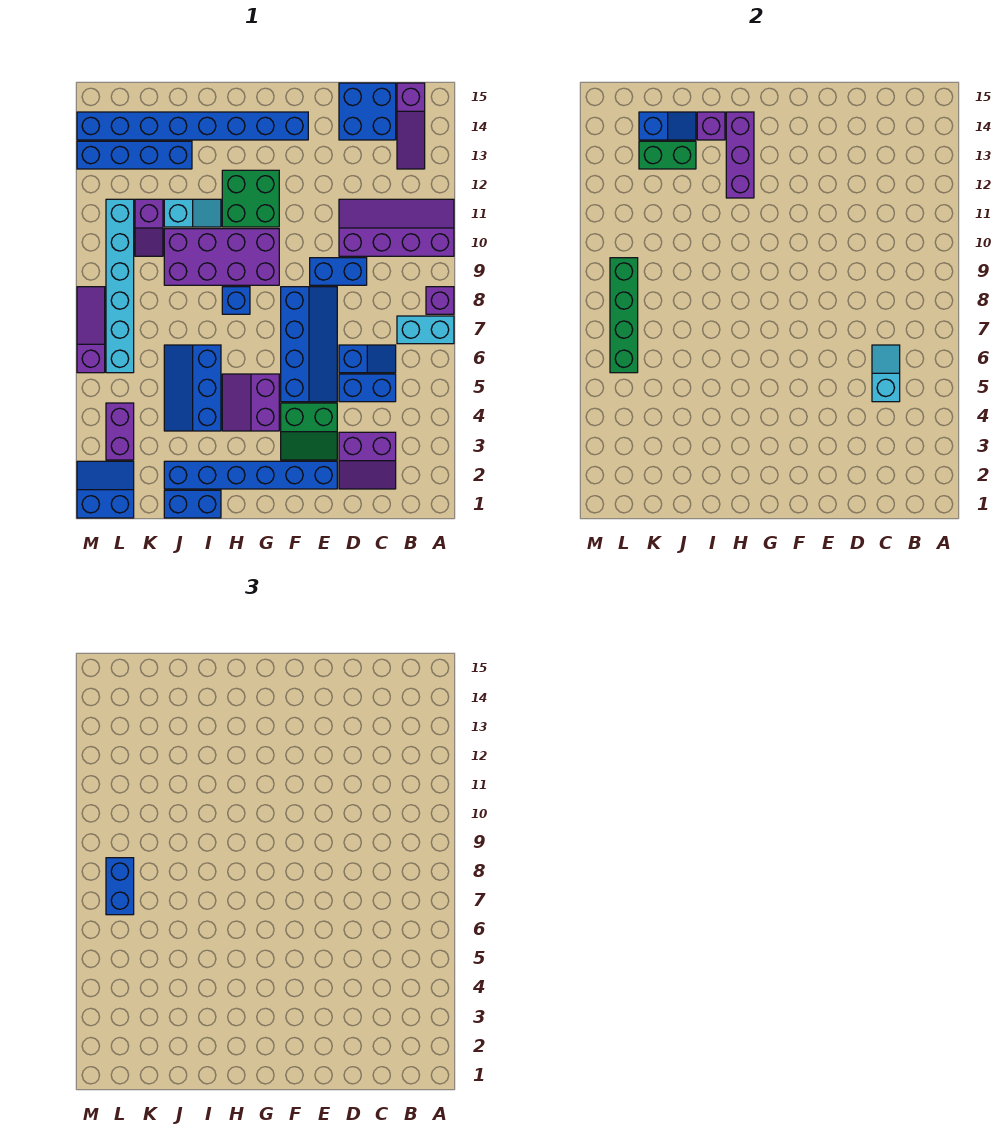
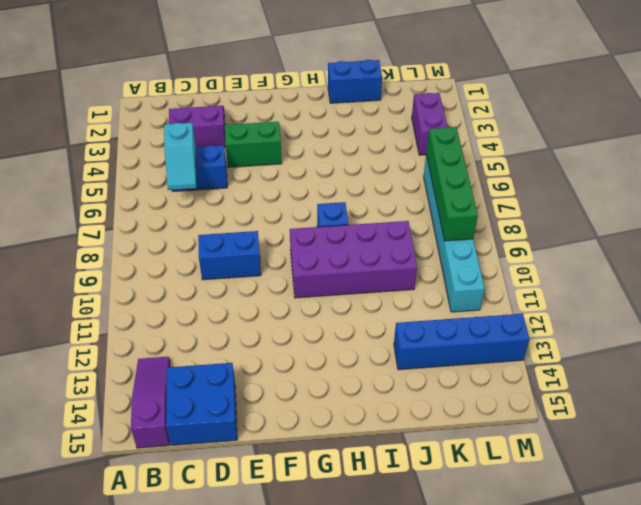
none -> cyan 1x2 brick [397,316,454,344]
none -> purple 1x1 brick [426,287,454,314]
none -> purple 2x4 slope [339,199,454,256]
none -> blue 1x2 slope [339,345,396,373]

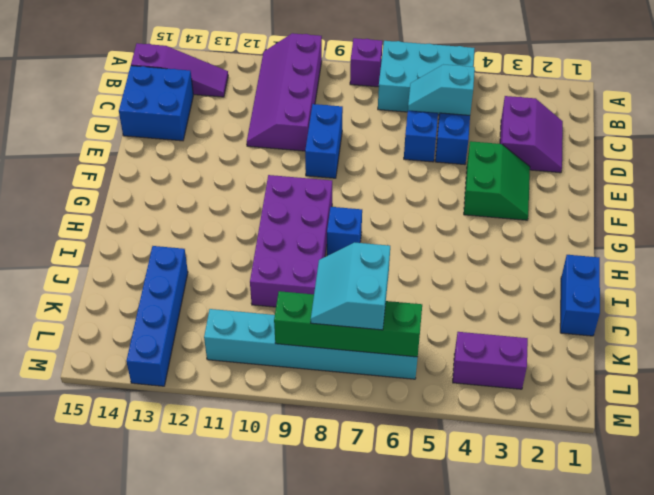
cyan 2x3 brick [378,41,475,115] -> cyan 1x2 brick [397,316,454,344]
cyan 2x2 slope [311,242,390,330] -> blue 1x2 brick [106,858,134,915]
none -> blue 1x6 brick [164,461,337,489]
none -> blue 2x4 slope [281,287,337,402]
none -> blue 1x8 brick [77,112,308,140]
none -> purple 2x2 slope [222,374,279,431]

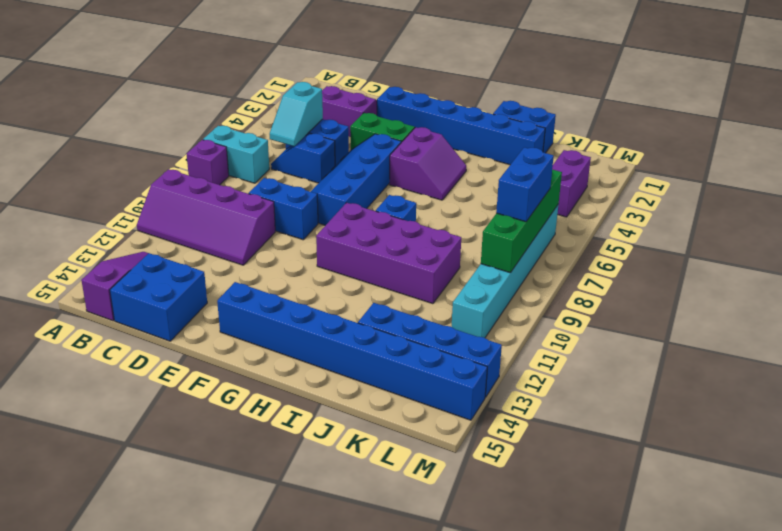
none -> green 2x2 brick [222,170,279,227]
none -> blue 2x3 slope [164,345,221,431]
none -> cyan 1x2 slope [164,199,221,227]
none -> purple 1x2 slope [135,199,163,256]

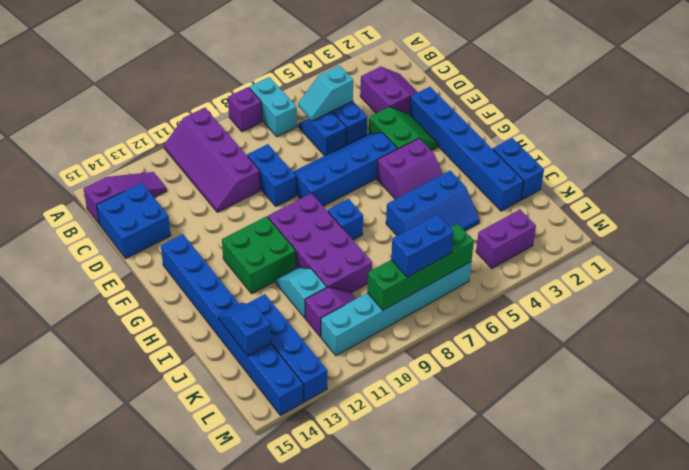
none -> blue 2x2 slope [77,461,134,518]
none -> purple 1x3 slope [77,287,105,373]
none -> purple 1x3 brick [726,112,754,198]
none -> purple 1x1 brick [697,112,725,140]

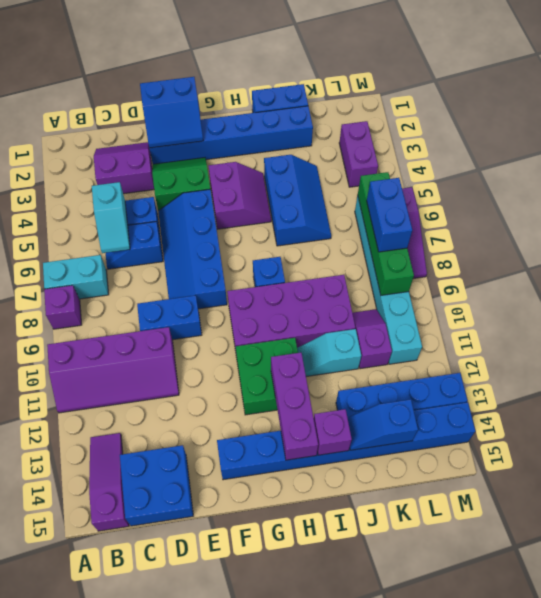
blue 2x2 slope [140,77,203,148] -> blue 2x2 slope moved to [77,461,134,518]
none -> green 1x2 brick [639,141,696,169]

